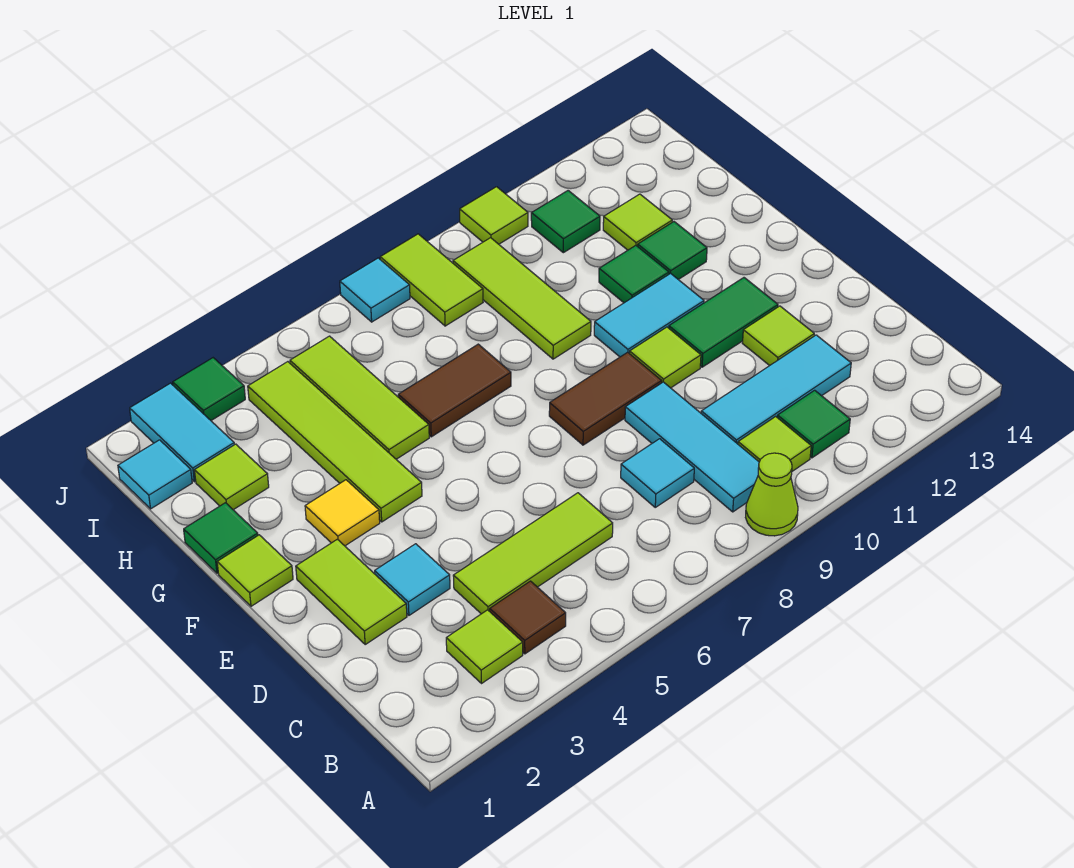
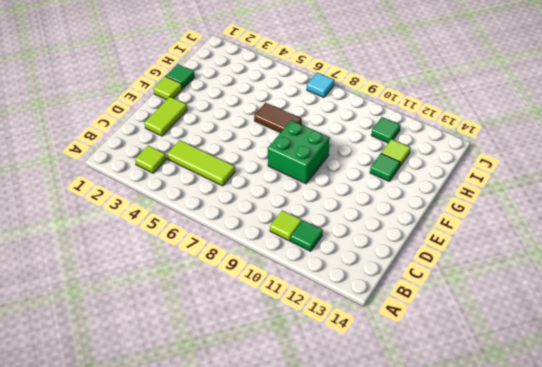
green 2x2 brick [268,120,330,184] -> brown 1x2 tile [549,352,662,445]
none -> lime 1x1 cone [746,453,798,536]
none -> brown 1x1 tile [490,581,566,654]
none -> cyan 1x3 tile [625,382,759,512]
none -> cyan 1x1 tile [621,439,694,507]

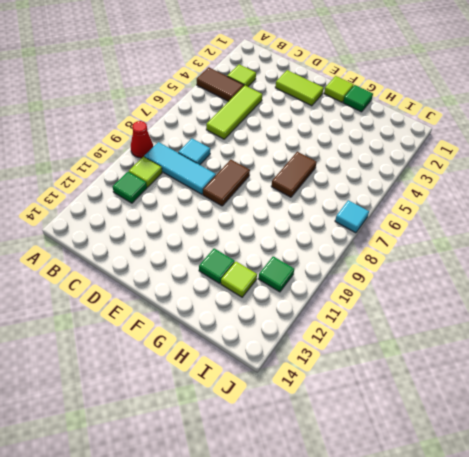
brown 1x2 tile [197,67,244,101] -> brown 1x1 tile [490,581,566,654]
red 1x1 cone [131,121,153,158] -> lime 1x1 cone [746,453,798,536]
none -> cyan 1x3 tile [701,335,851,444]
none -> cyan 1x1 tile [375,544,450,615]
none -> lime 1x1 tile [742,306,814,366]
none -> lime 1x1 tile [630,327,701,388]

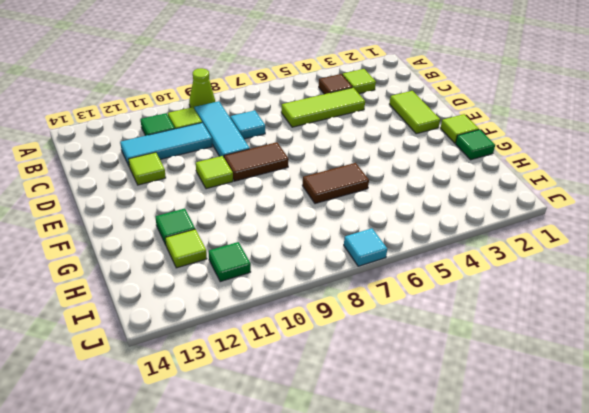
none -> cyan 1x1 tile [375,544,450,615]
none -> green 1x2 tile [669,278,778,367]
none -> yellow 1x1 tile [305,480,380,546]
none -> lime 1x4 tile [248,362,422,522]

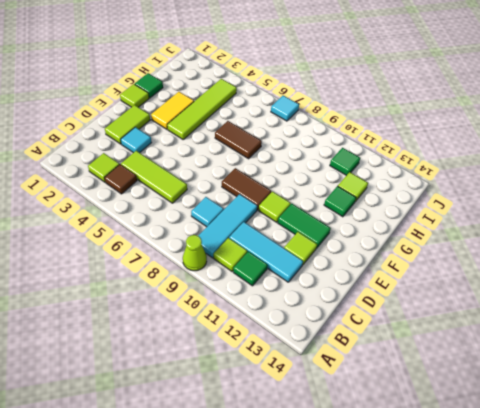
yellow 1x2 tile [151,92,194,129] -> yellow 1x1 tile [305,480,380,546]
none -> cyan 1x2 tile [594,273,704,357]
none -> lime 1x3 tile [290,336,429,459]
none -> lime 1x3 tile [453,238,591,359]
none -> green 1x1 tile [599,246,669,303]

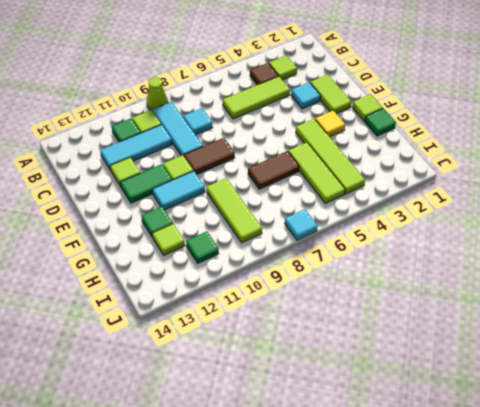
none -> green 1x1 tile [599,246,669,303]
none -> lime 1x1 tile [194,444,269,510]
none -> cyan 1x1 tile [118,440,192,509]
none -> cyan 1x2 tile [130,383,234,482]

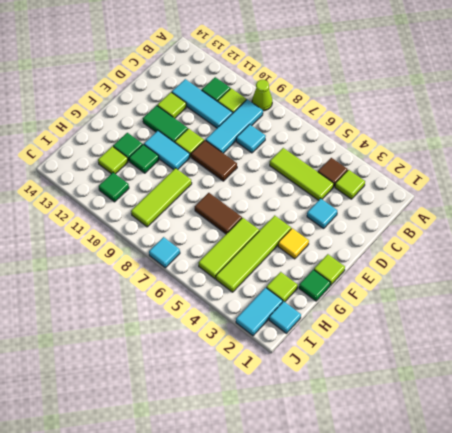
none -> lime 1x2 tile [296,539,407,644]
none -> lime 1x2 tile [380,234,483,326]
none -> green 1x1 tile [173,358,245,420]
none -> lime 1x1 tile [460,187,528,244]

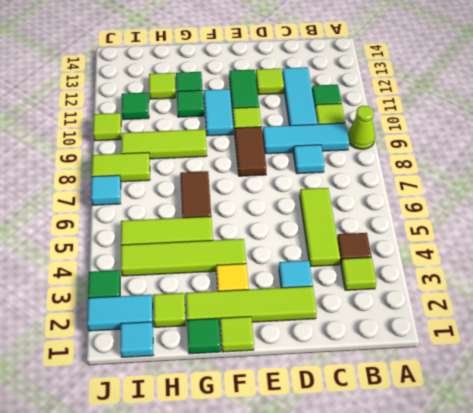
lime 1x4 tile [186,286,317,324] -> lime 1x2 tile [296,539,407,644]

